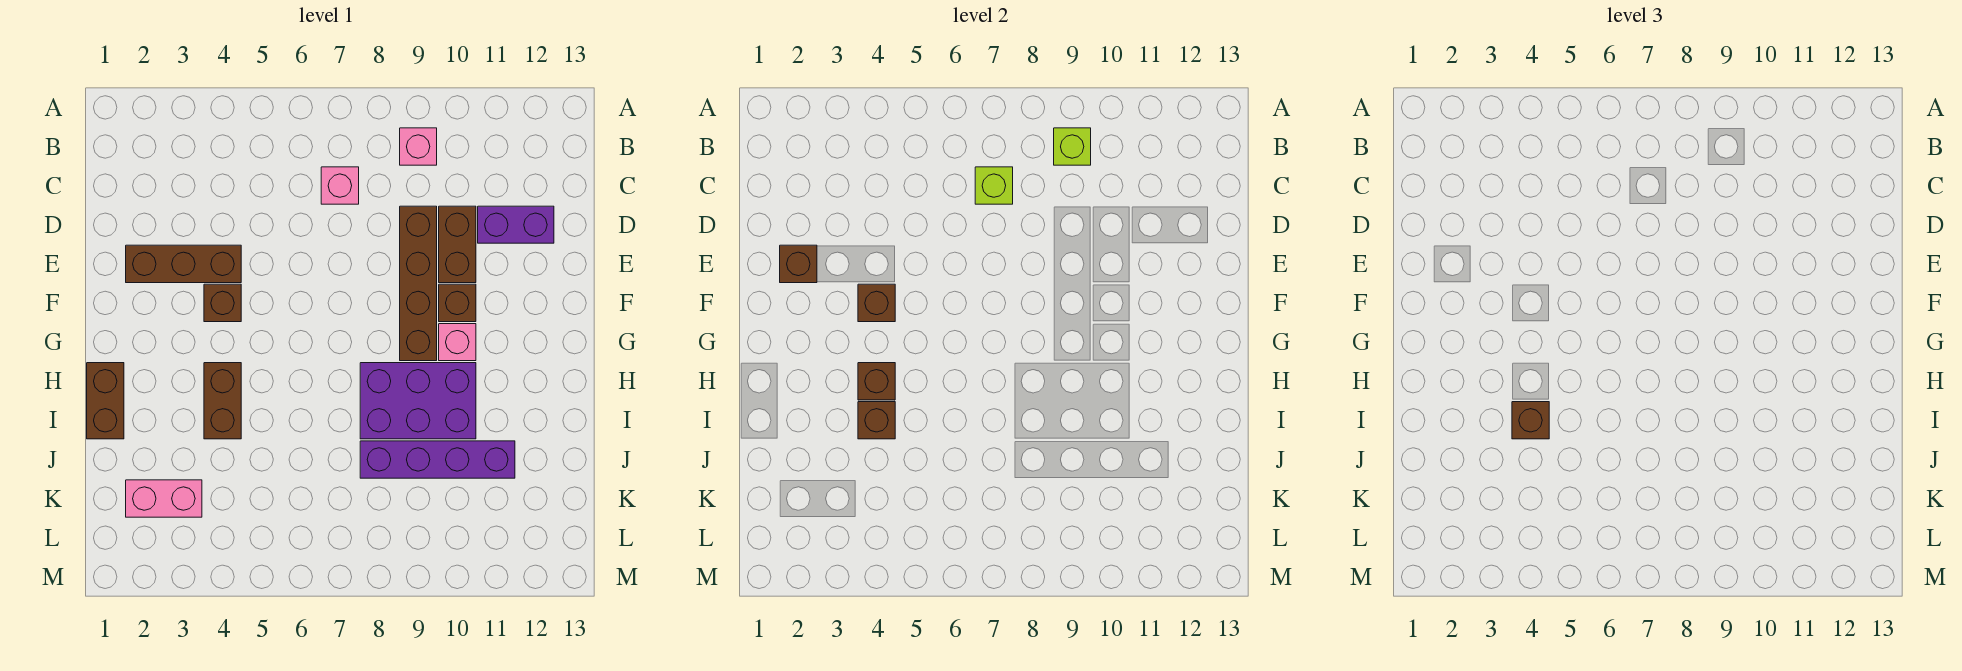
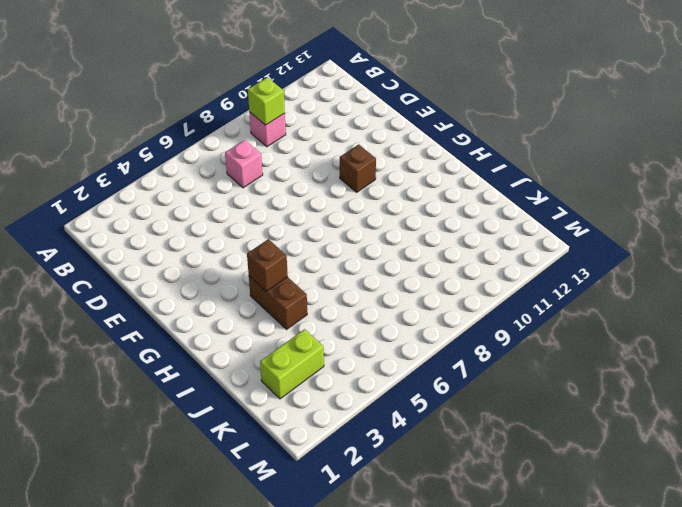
lime 1x2 brick [260,329,324,399] -> pink 1x2 brick [126,480,202,517]
none -> brown 1x4 brick [400,206,437,361]
none -> brown 1x2 brick [439,206,476,283]
none -> purple 1x2 brick [478,206,554,243]

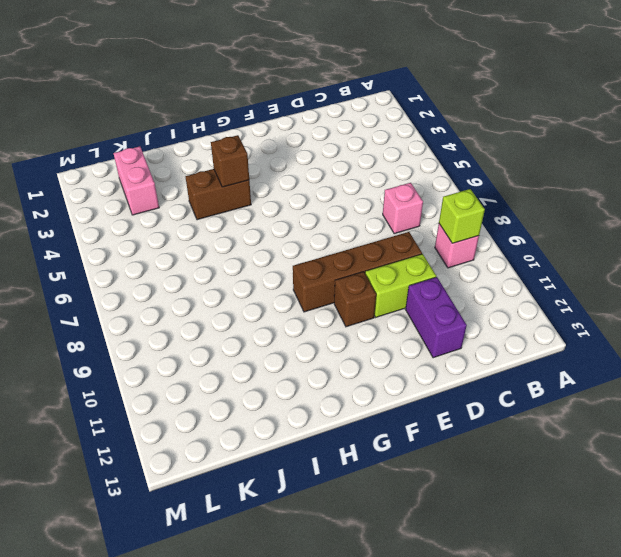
lime 1x2 brick [365,254,436,317] -> brown 1x2 brick [439,206,476,283]
none -> brown 1x3 brick [126,245,241,283]
none -> brown 1x1 brick [204,284,241,322]
none -> pink 1x1 brick [439,324,476,361]

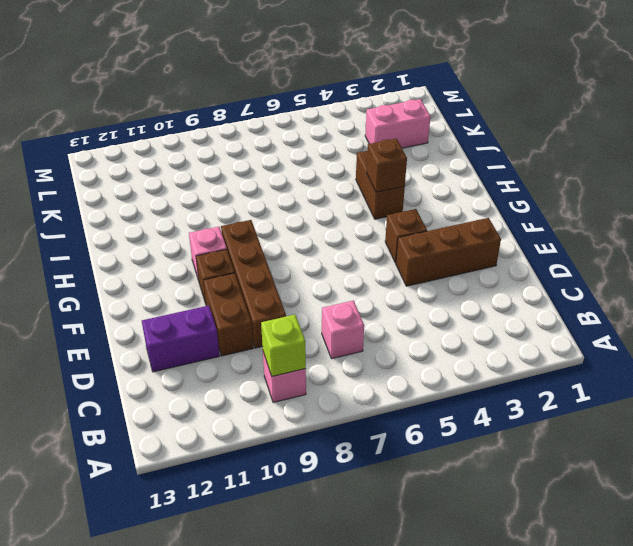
none -> brown 1x2 brick [87,363,124,439]
none -> purple 2x3 brick [360,363,476,439]
none -> purple 1x4 brick [360,441,515,478]

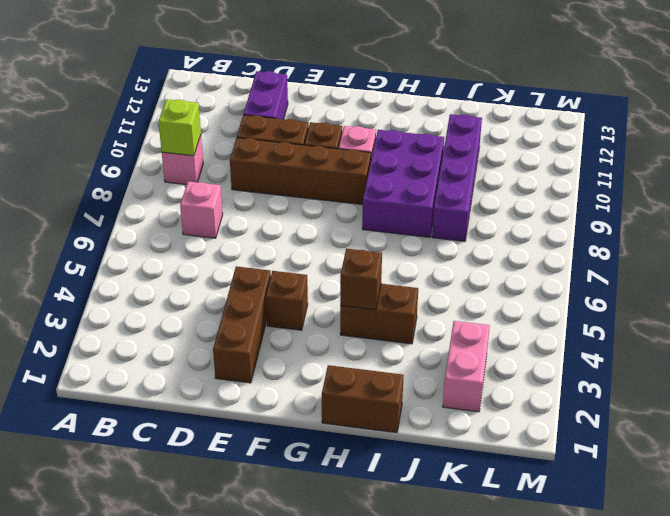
none -> lime 1x1 brick [975,167,1013,204]
none -> brown 1x1 brick [780,245,817,283]
none -> brown 1x1 brick [858,284,895,322]

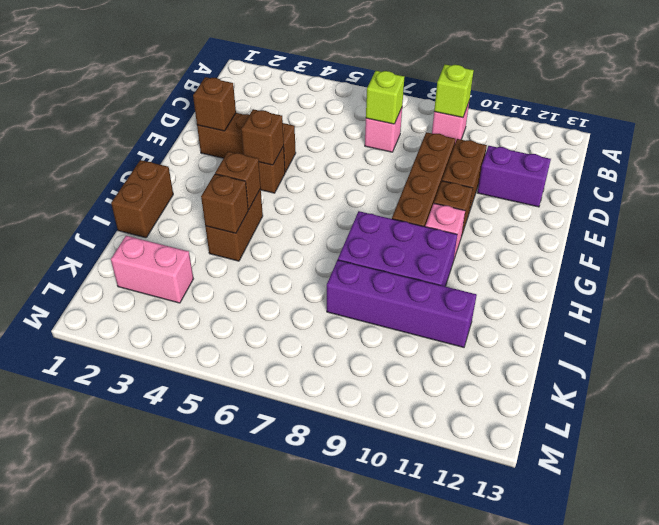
none -> brown 1x1 brick [1512,402,1549,439]

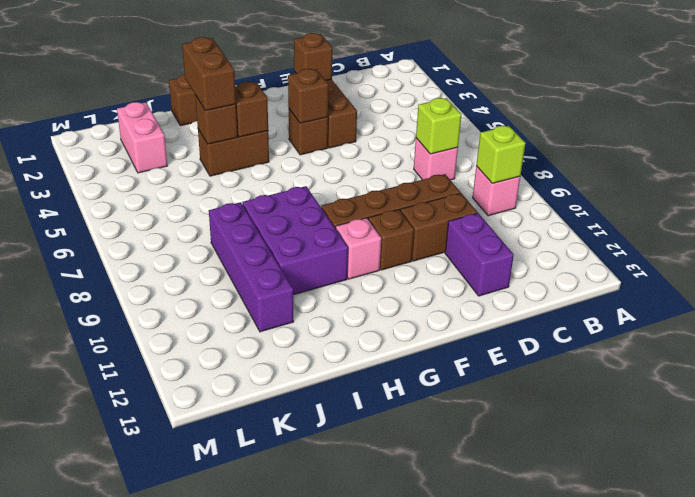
brown 1x2 brick [182,37,236,111] -> brown 1x1 brick [1512,402,1549,439]

